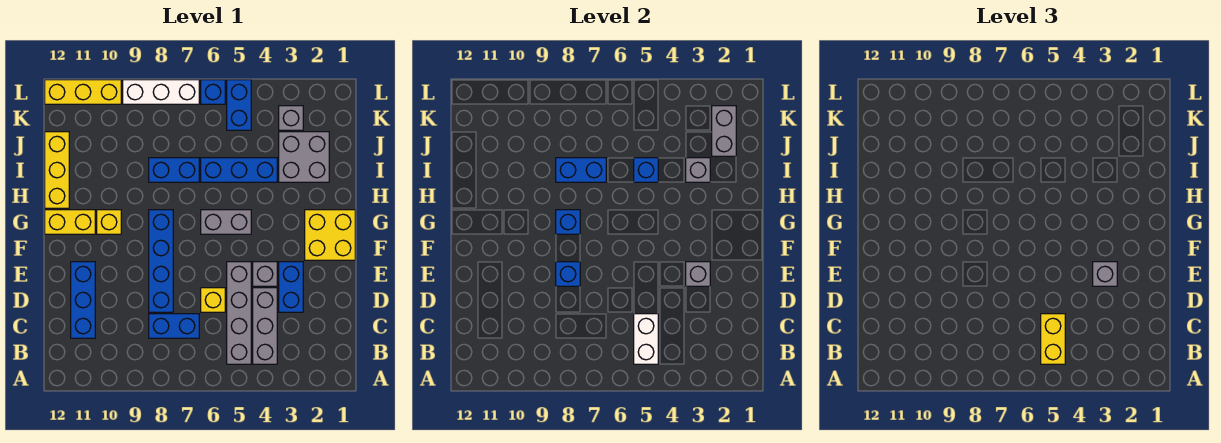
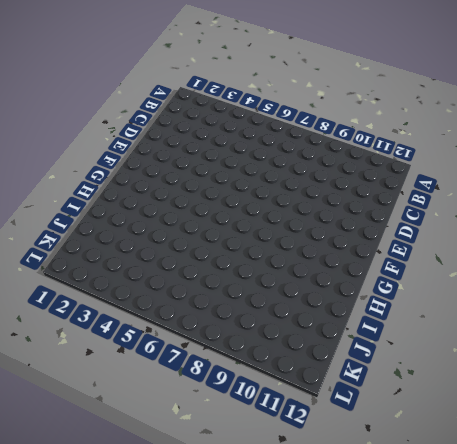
none -> grey 1x3 brick [253,288,277,364]
none -> grey 1x4 brick [227,262,251,364]
none -> blue 1x2 brick [149,314,199,338]
none -> blue 1x3 brick [71,262,95,338]

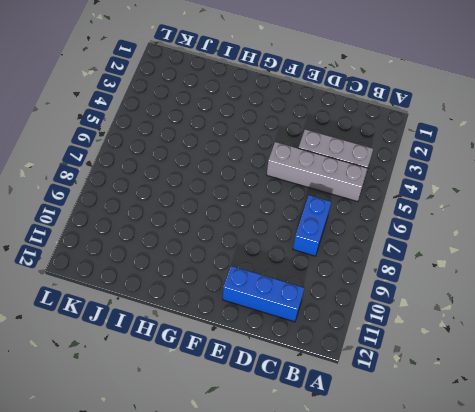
none -> blue 1x2 brick [279,262,303,312]
none -> yellow 1x1 brick [201,288,225,312]
none -> blue 1x4 brick [149,210,173,312]
none -> grey 1x1 brick [253,262,277,286]

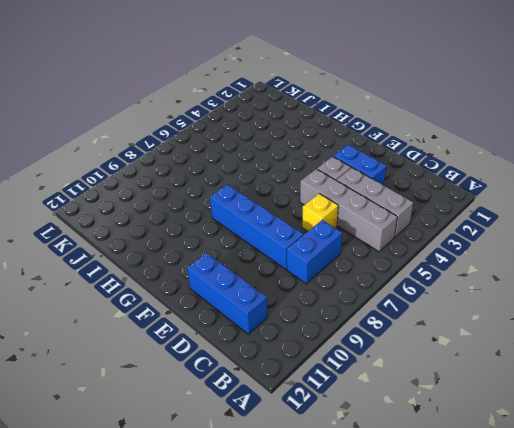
none -> yellow 2x2 brick [305,210,355,260]
none -> grey 1x2 brick [201,210,251,234]
none -> yellow 1x1 brick [97,210,121,234]
none -> yellow 1x2 brick [45,210,95,234]

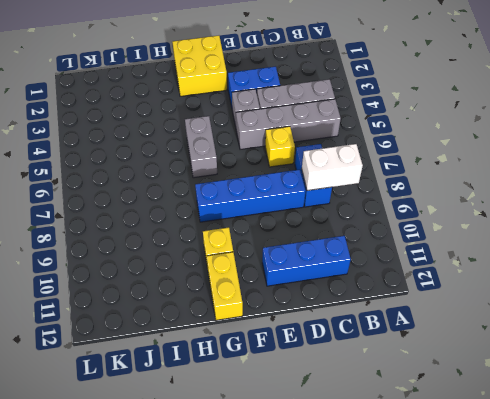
white 1x2 brick [302,144,363,191] -> white 1x2 brick moved to [634,314,658,364]
none -> yellow 1x3 brick [45,132,69,208]
none -> grey 2x2 brick [279,132,329,182]
none -> blue 1x3 brick [201,158,277,182]
none -> blue 1x2 brick [149,158,199,182]

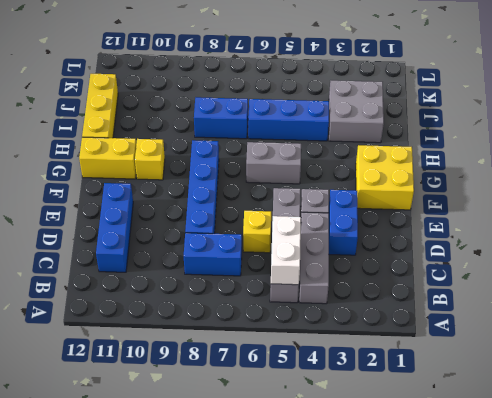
none -> grey 1x1 brick [279,106,303,130]
none -> blue 1x2 brick [227,80,251,130]
none -> blue 1x1 brick [201,80,225,104]
none -> white 1x3 brick [123,80,199,104]

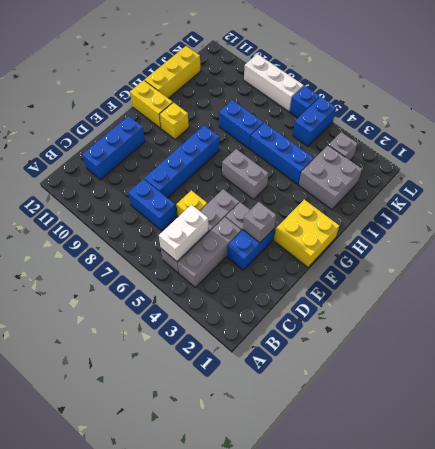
none -> yellow 1x3 brick [45,80,121,104]
none -> blue 1x1 brick [556,262,580,286]
none -> blue 1x1 brick [556,210,580,234]
none -> grey 1x1 brick [686,158,710,182]

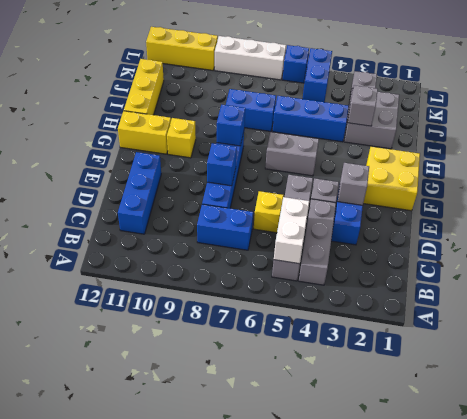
none -> blue 1x1 brick [634,158,658,182]
none -> blue 1x2 brick [556,158,606,182]
none -> grey 1x2 brick [712,106,736,156]
none -> yellow 1x2 brick [1041,314,1065,364]

